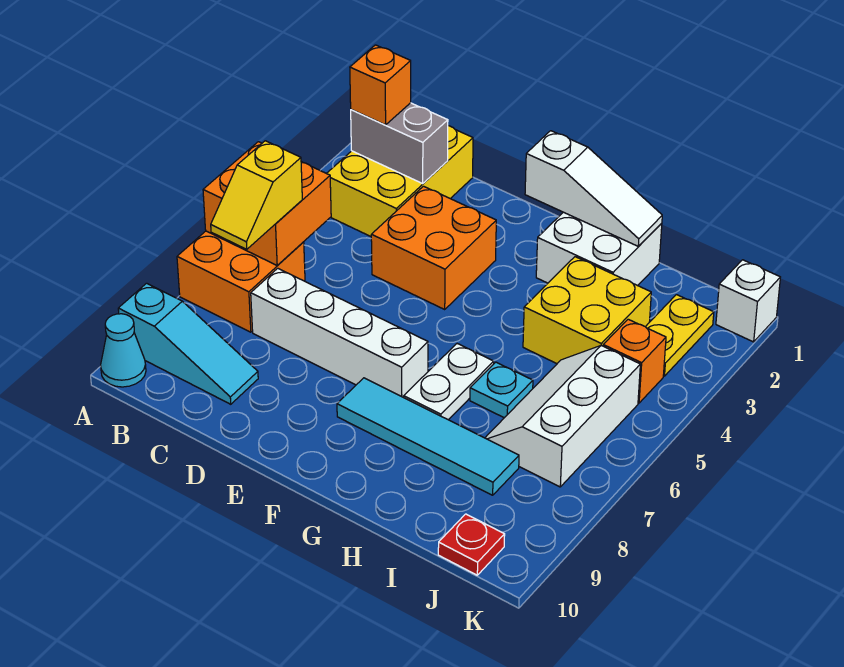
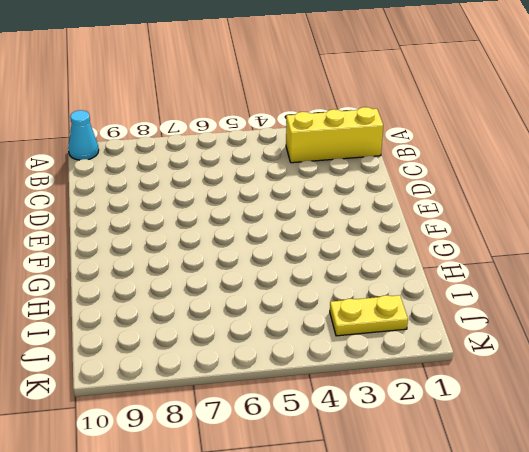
yellow 1x3 brick [286,107,383,163] -> yellow 2x3 brick [327,126,473,236]
none -> orange 2x2 brick [177,231,305,332]
none -> cyan 1x3 slope [118,283,258,404]
none -> white 1x4 brick [251,268,428,397]

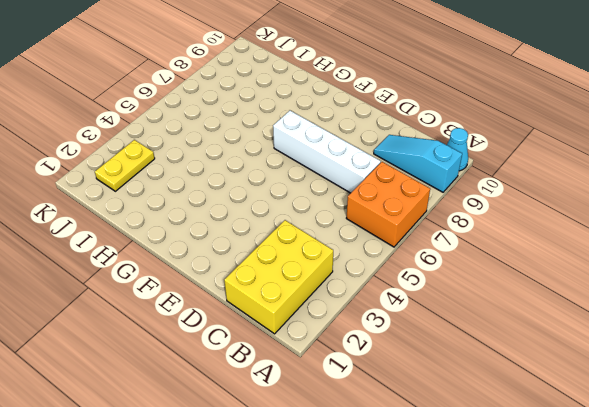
none -> orange 2x2 brick [371,186,496,309]
none -> cyan 1x4 tile [337,378,519,495]
none -> white 2x2 brick [536,212,662,286]

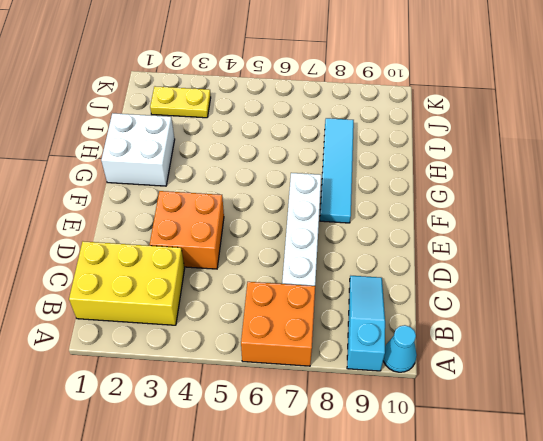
none -> white 1x2 plate [404,344,494,420]
none -> yellow 2x2 brick [523,257,651,364]
none -> cyan 1x1 plate [470,362,533,418]

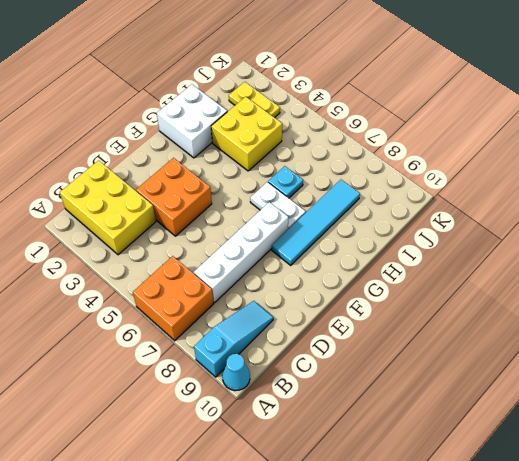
none -> white 2x3 slope [485,346,640,487]
none -> orange 1x1 brick [603,319,666,403]
none -> red 1x1 plate [438,514,505,575]

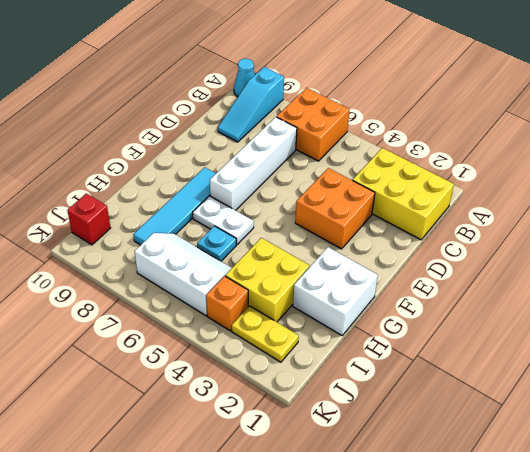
red 1x1 brick [67,193,110,245] -> red 1x1 plate [438,514,505,575]
none -> white 1x1 brick [716,260,780,342]
none -> orange 2x2 brick [203,142,331,265]
none -> grey 1x2 brick [351,103,448,183]

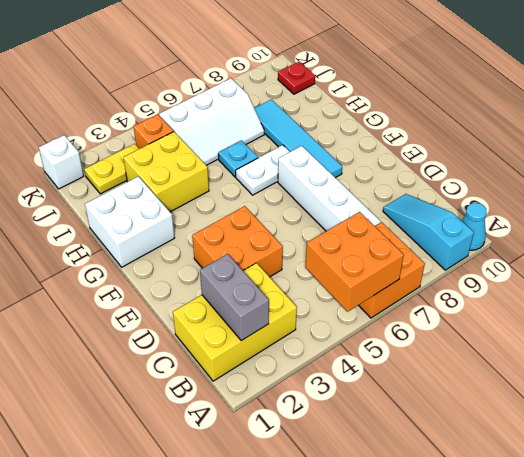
none -> white 1x3 slope [525,131,662,246]
none -> orange 1x1 brick [350,45,411,125]
none -> yellow 1x2 slope [211,141,302,249]

